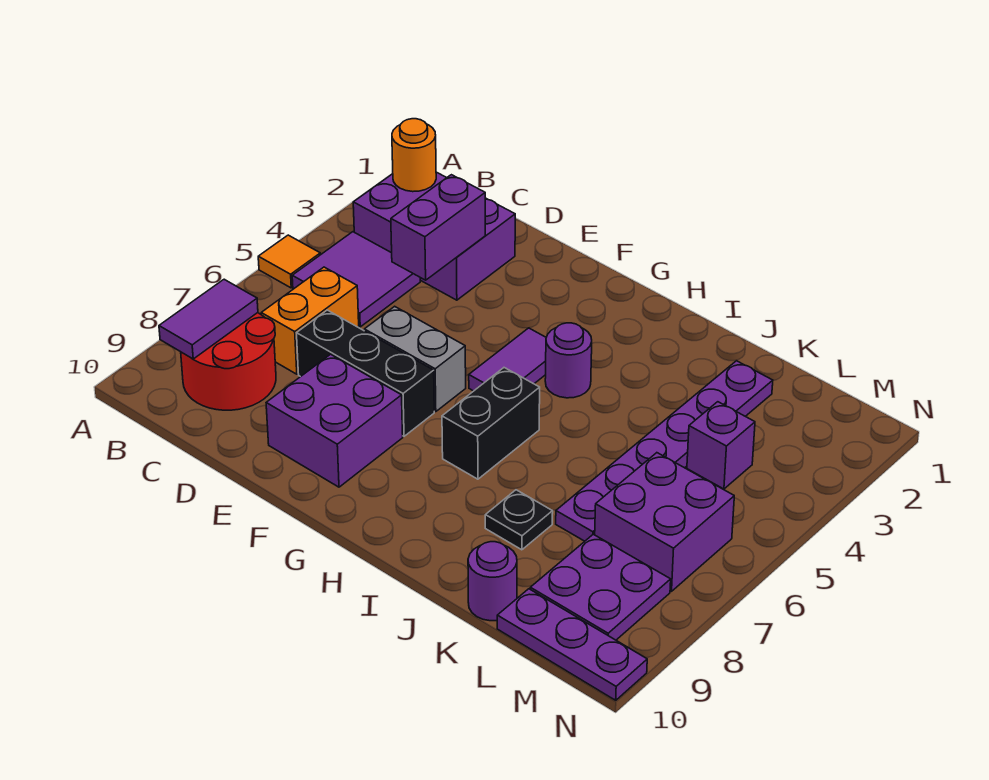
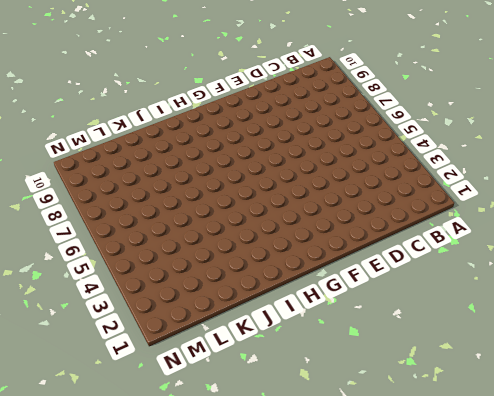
none -> orange 1x1 tile [258,235,320,288]
none -> purple 2x3 brick [353,172,515,300]
none -> purple 2x2 tile [292,232,420,327]

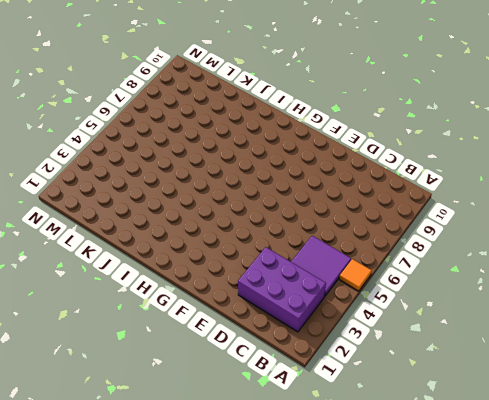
none -> red 2x2 round brick [181,313,276,410]
none -> orange 1x2 brick [261,267,359,374]
none -> black 1x3 brick [297,310,434,436]

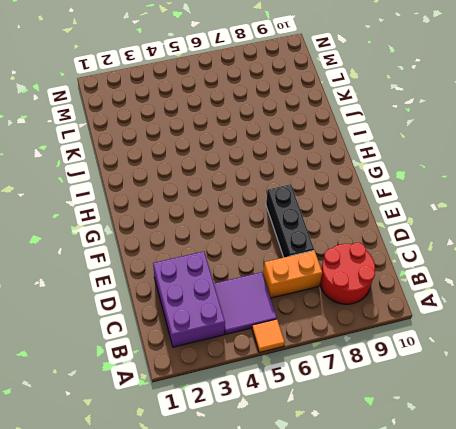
none -> grey 1x2 brick [364,306,466,412]
none -> purple 2x2 brick [266,354,403,487]
none -> purple 1x2 tile [469,328,546,391]

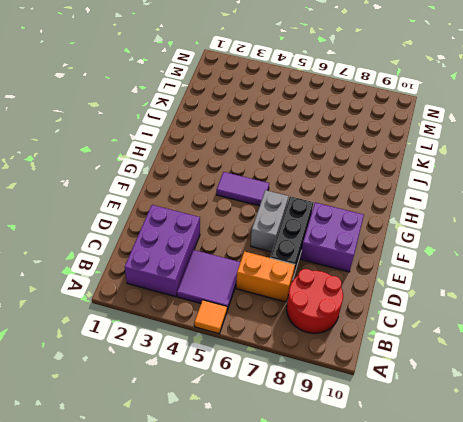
none -> purple 1x1 round brick [545,323,592,398]
none -> black 1x2 brick [442,368,540,479]
none -> black 1x1 plate [485,490,553,550]

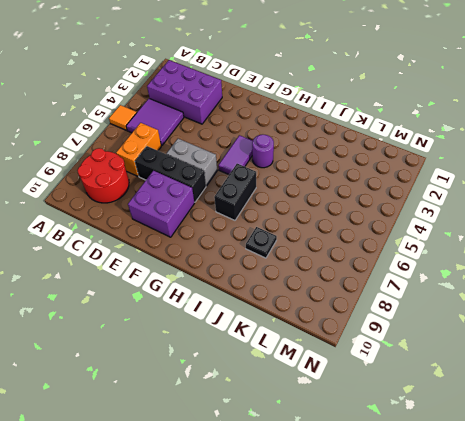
none -> purple 1x6 plate [556,361,773,541]
none -> purple 1x1 round brick [468,542,517,621]
none -> purple 1x1 brick [687,402,755,489]

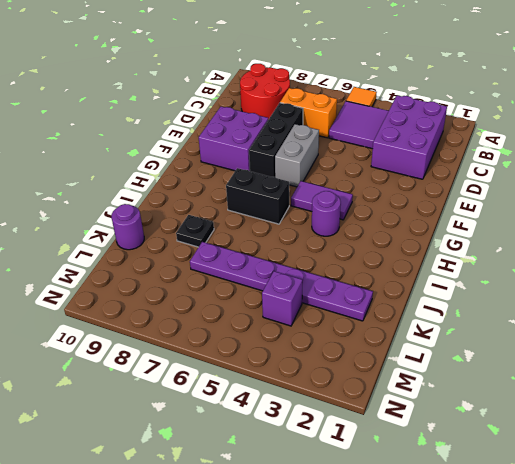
none -> purple 2x2 brick [595,453,734,591]
none -> purple 2x2 plate [530,534,671,640]
none -> purple 1x3 plate [497,589,647,700]

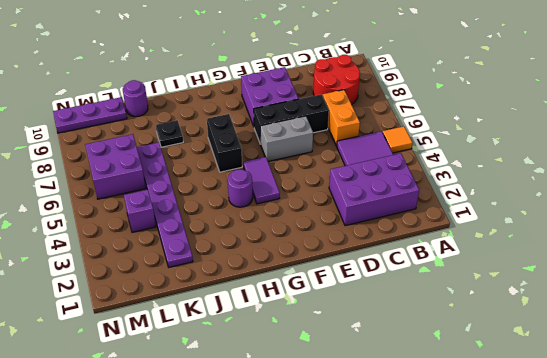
none -> purple 2x2 plate [530,534,671,640]
none -> orange 1x1 round brick [392,119,436,192]
none -> purple 1x2 tile [159,279,258,359]

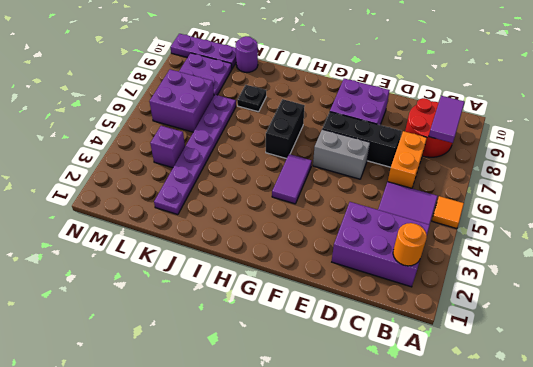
none -> purple 1x1 round brick [545,323,592,398]
none -> purple 1x2 brick [391,175,485,280]

